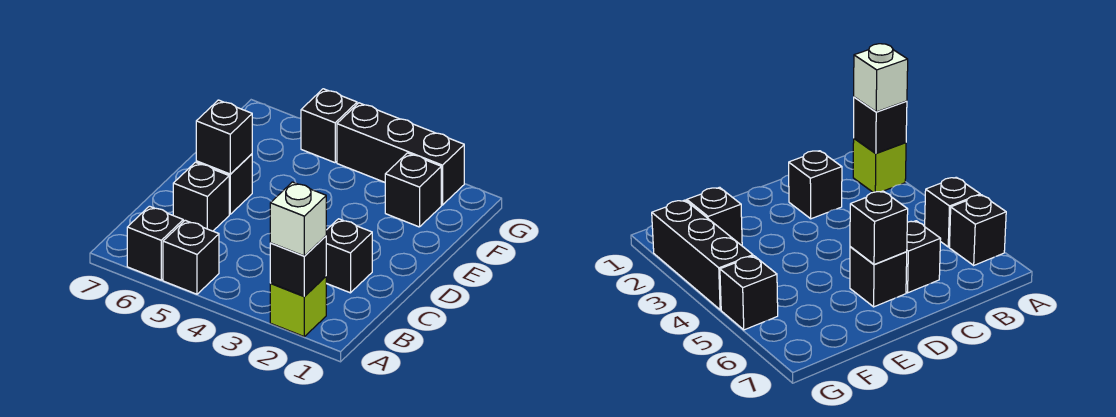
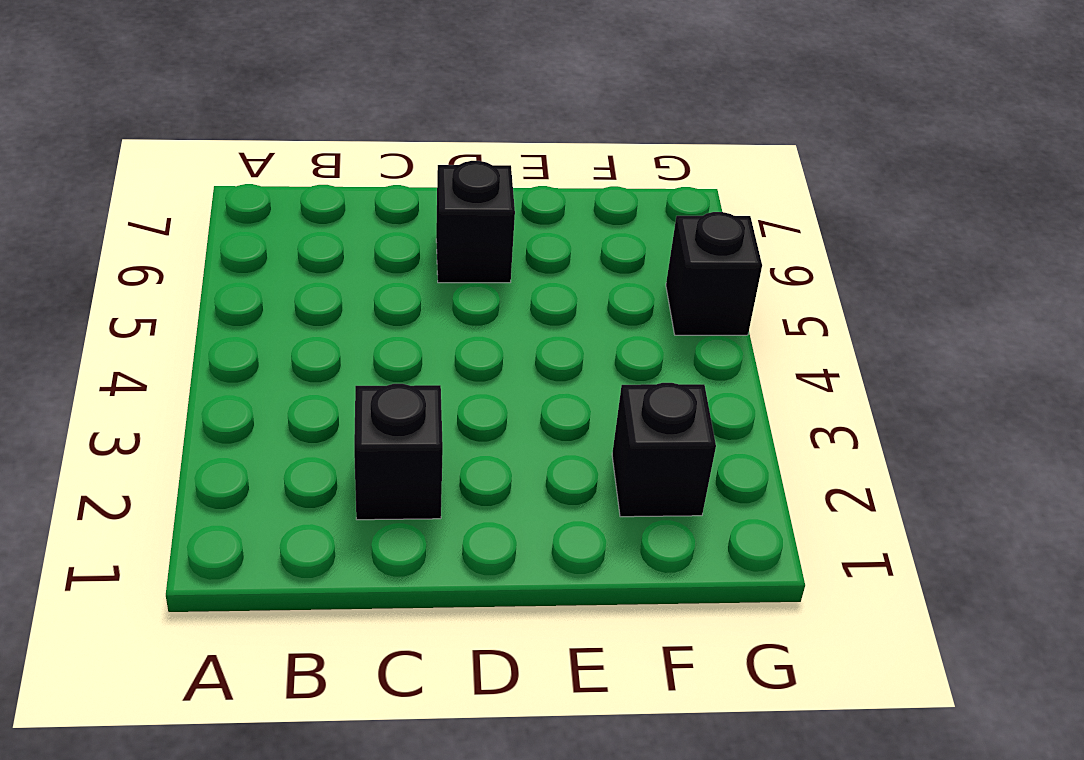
none -> lime 1x1 brick [270,276,326,336]
none -> black 1x1 brick [163,220,219,294]
none -> black 1x1 brick [127,206,183,280]

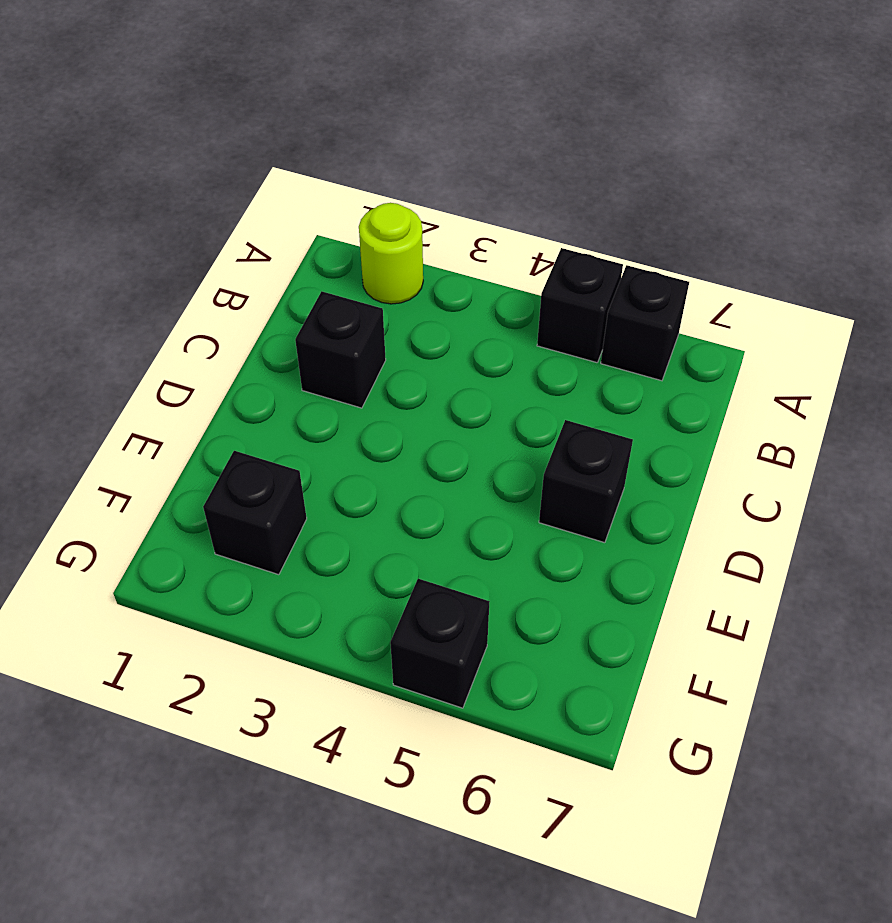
lime 1x1 round brick [359,203,423,304] -> lime 1x1 brick [270,276,326,336]
none -> black 1x1 brick [173,162,229,231]
none -> black 1x3 brick [337,103,464,205]
none -> black 1x1 brick [270,236,326,296]

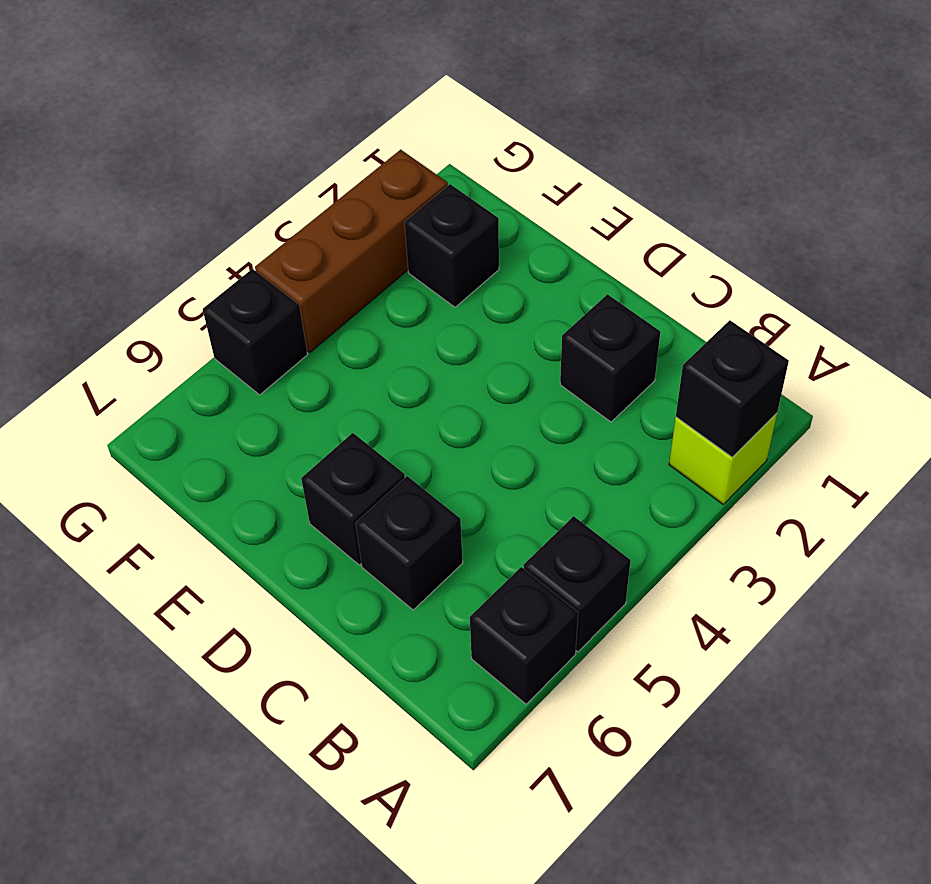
brown 1x3 brick [255,150,448,352] -> black 1x3 brick [337,103,464,205]
none -> black 1x1 brick [196,100,252,174]
none -> white 1x1 brick [270,182,326,256]

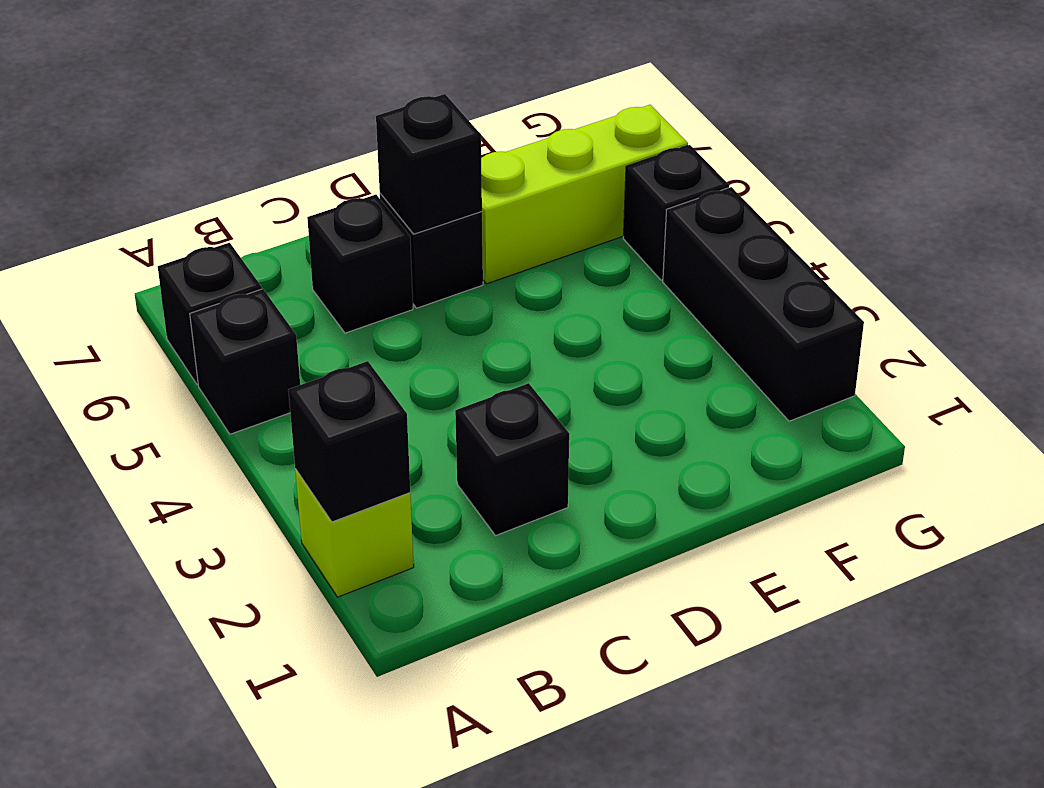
lime 1x3 brick [481,105,688,284] -> none
none -> black 1x1 brick [385,153,441,227]
none -> white 1x1 brick [270,182,326,256]

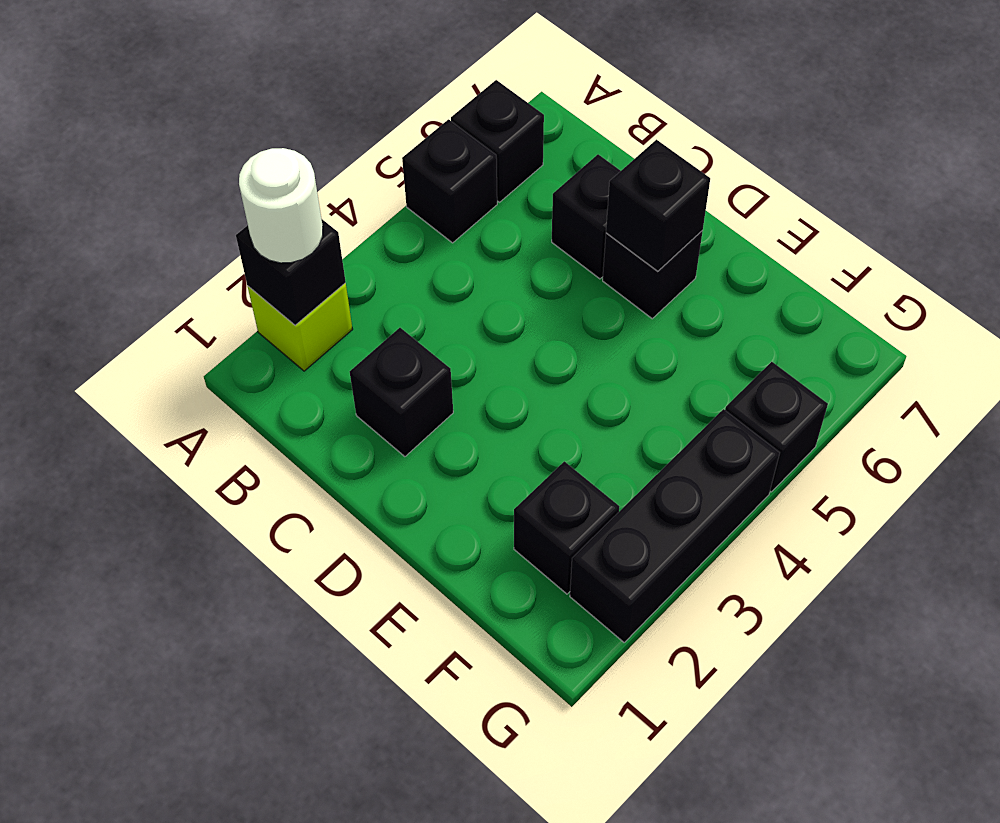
white 1x1 round brick [239,148,323,263] -> white 1x1 brick [270,182,326,256]

